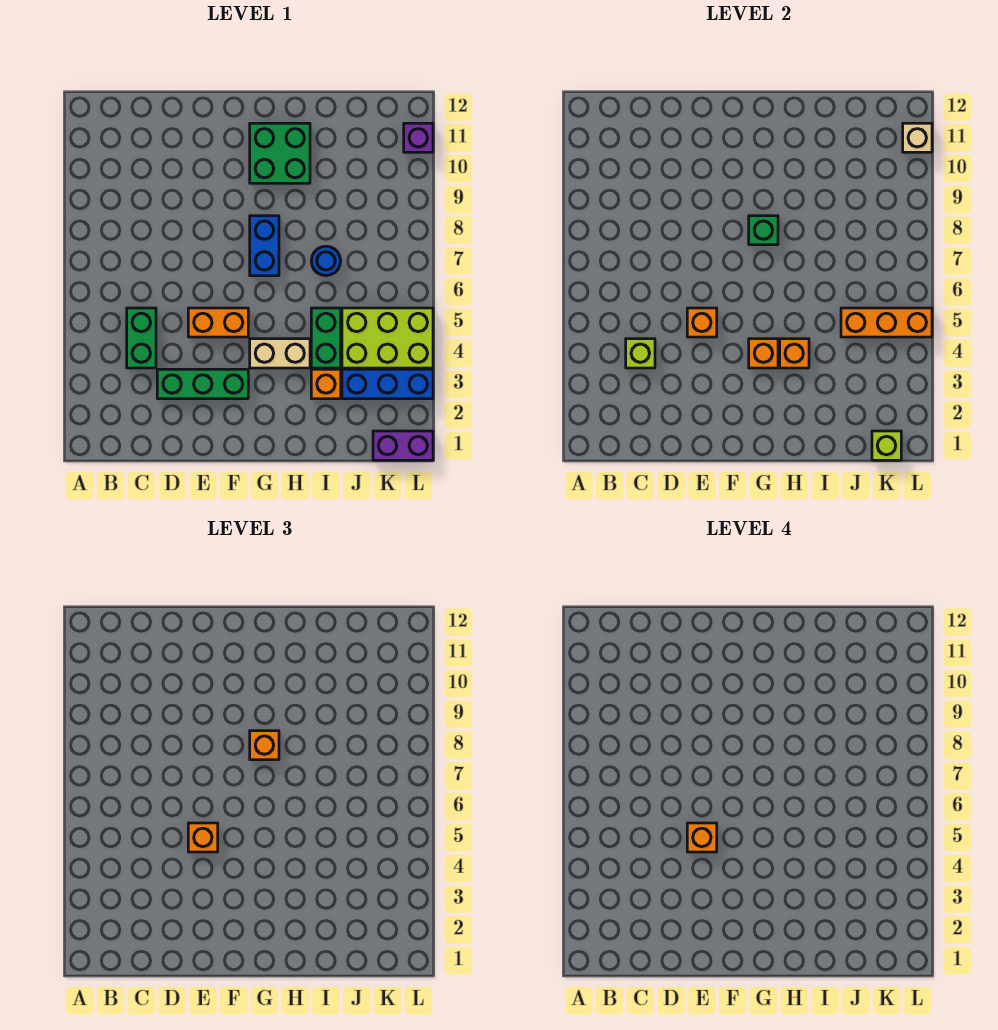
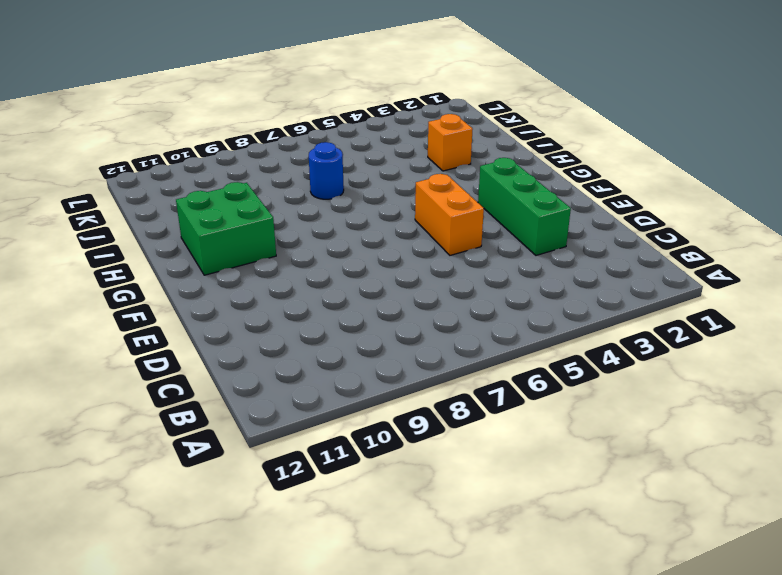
none -> green 1x2 brick [127,308,156,368]
none -> tan 1x2 brick [250,339,310,368]
none -> blue 1x2 brick [250,216,279,276]

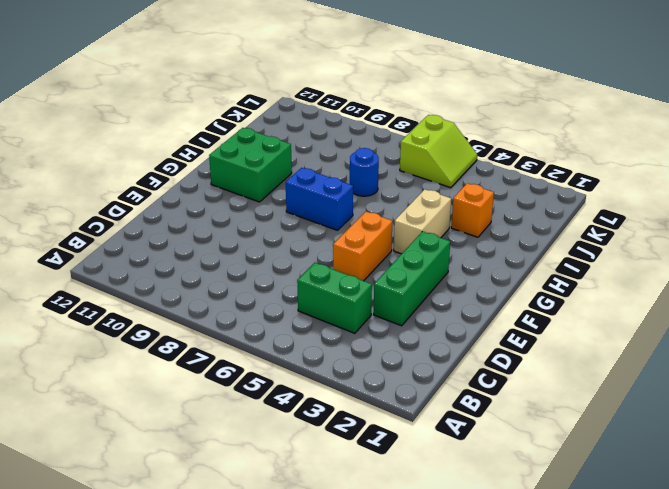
lime 2x2 slope [400,115,477,188] -> lime 2x3 brick [342,308,433,368]
none -> green 1x2 brick [311,308,341,368]
none -> blue 1x3 brick [342,369,433,399]
none -> purple 1x2 brick [373,431,433,460]

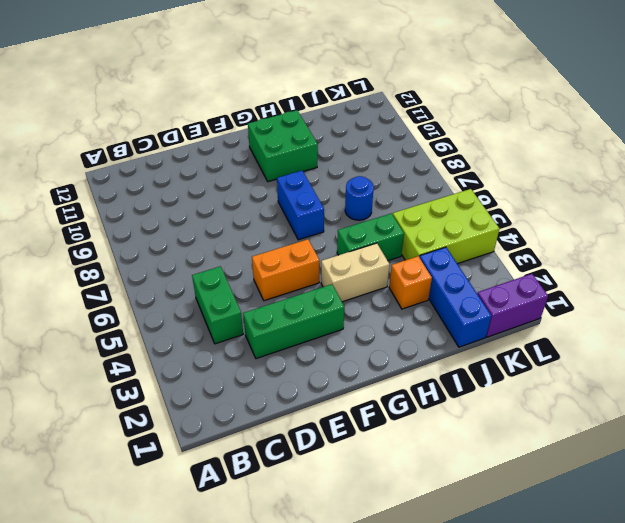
green 1x2 brick [337,213,404,261] -> green 1x2 brick turned to [311,308,341,368]
blue 1x3 brick [420,247,491,347] -> blue 1x3 brick turned to [342,369,433,399]
none -> purple 1x1 brick [404,123,433,152]
none -> lime 1x1 brick [626,339,655,368]
none -> orange 1x1 brick [687,308,717,337]

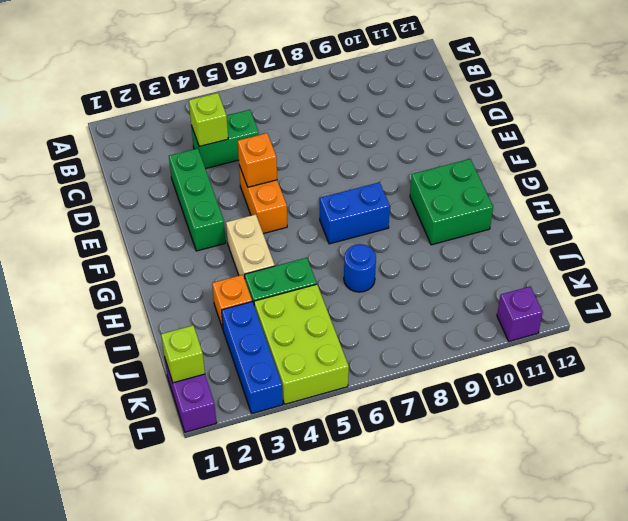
none -> orange 1x1 brick [749,339,778,368]
none -> green 1x1 brick [749,216,778,245]
none -> orange 1x1 brick [780,339,809,368]

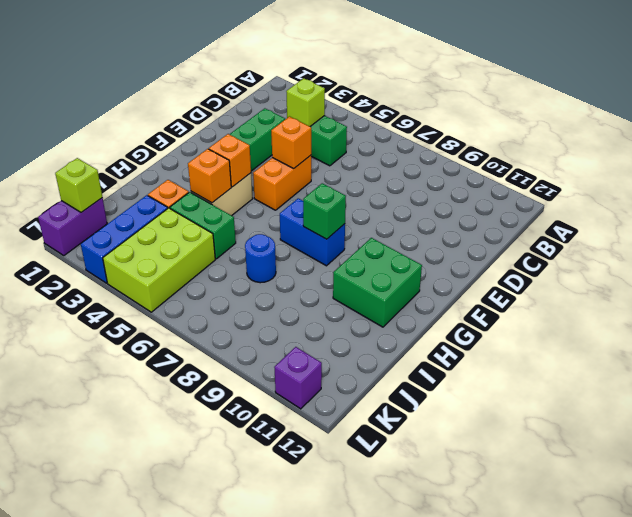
none -> orange 1x3 brick [841,308,932,337]
none -> tan 1x1 brick [903,123,932,152]
none -> orange 1x1 brick [188,823,218,852]

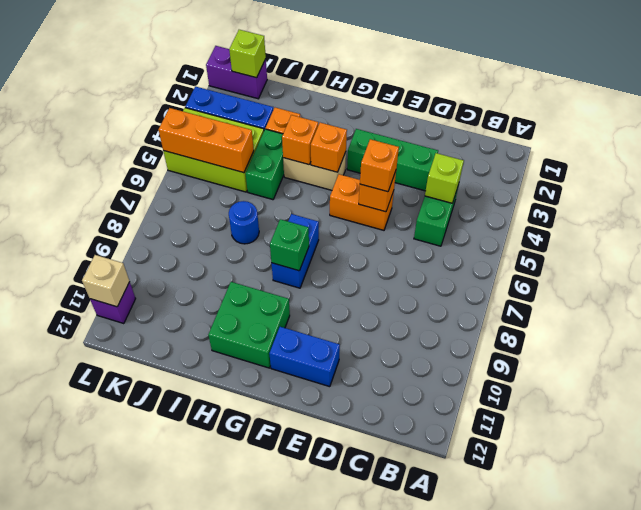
blue 1x2 brick [269,327,340,387] -> none
none -> orange 1x1 brick [250,731,279,760]
none -> orange 1x1 brick [687,823,717,852]

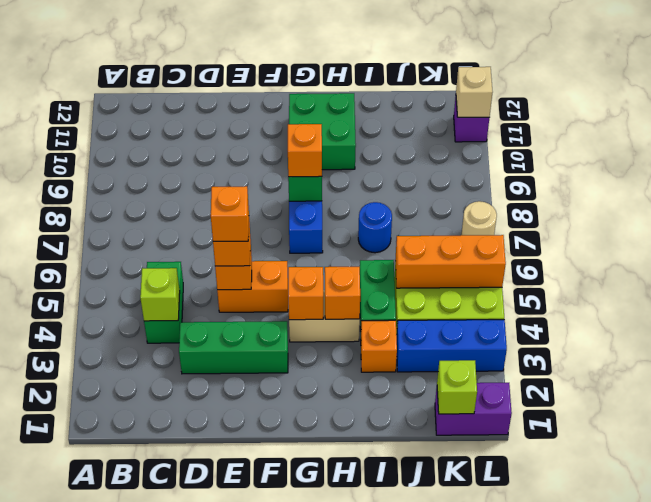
tan 1x1 round brick [461,201,497,235] -> none

